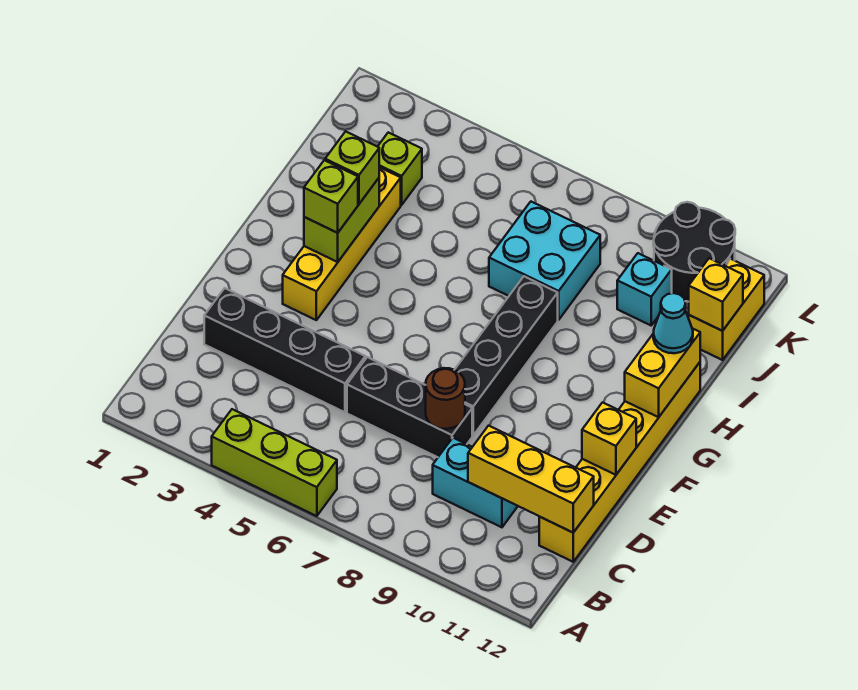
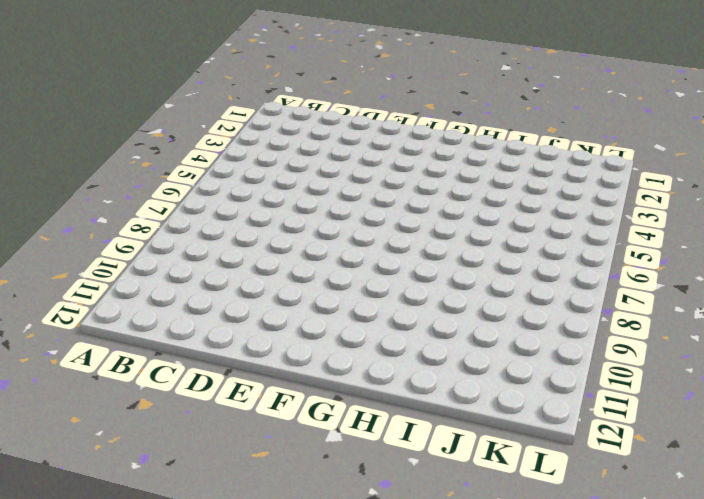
none -> lime 1x3 brick [212,409,337,516]
none -> cyan 1x2 brick [433,438,518,527]
none -> yellow 1x6 brick [539,362,700,562]

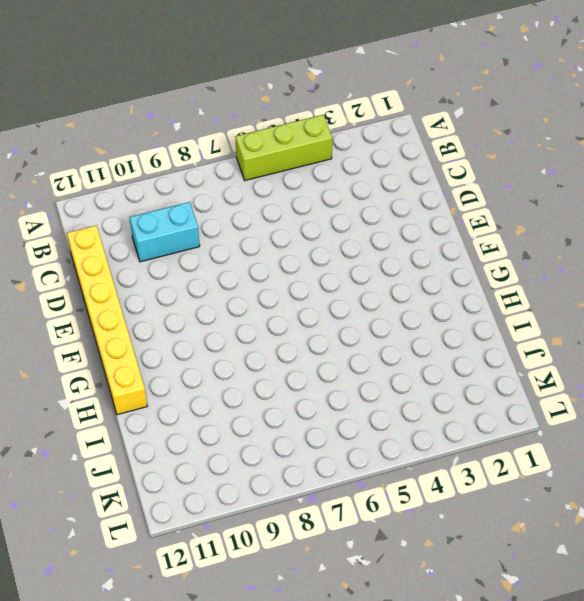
none -> black 1x4 brick [204,288,365,412]
none -> black 1x3 brick [347,357,472,457]
none -> black 1x4 brick [455,276,558,435]

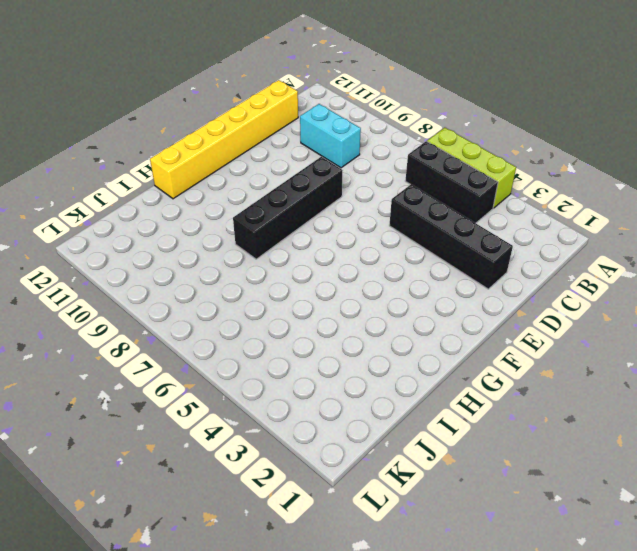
black 1x3 brick [405,141,498,223] -> black 1x3 brick moved to [347,357,472,457]
none -> yellow 1x4 brick [283,167,401,320]
none -> cyan 2x2 brick [489,202,600,320]
none -> lime 1x1 brick [378,132,422,205]

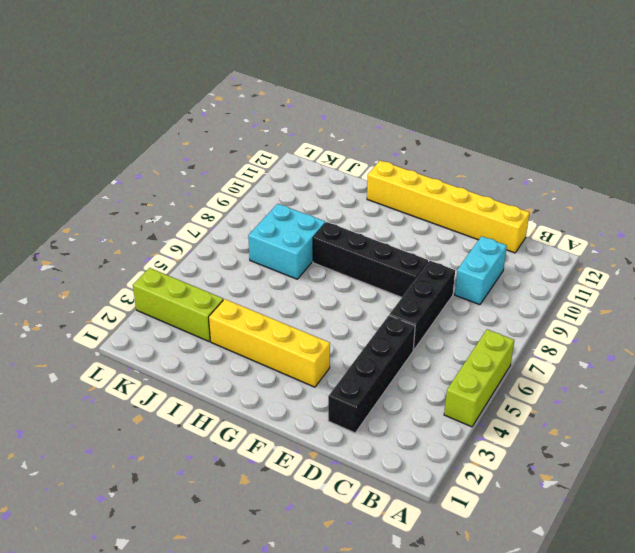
lime 1x3 brick [133,268,223,341] -> lime 1x1 brick [378,132,422,205]
none -> cyan 1x1 brick [617,253,672,325]
none -> yellow 1x2 brick [689,259,764,360]
none -> black 2x2 round brick [653,202,735,302]

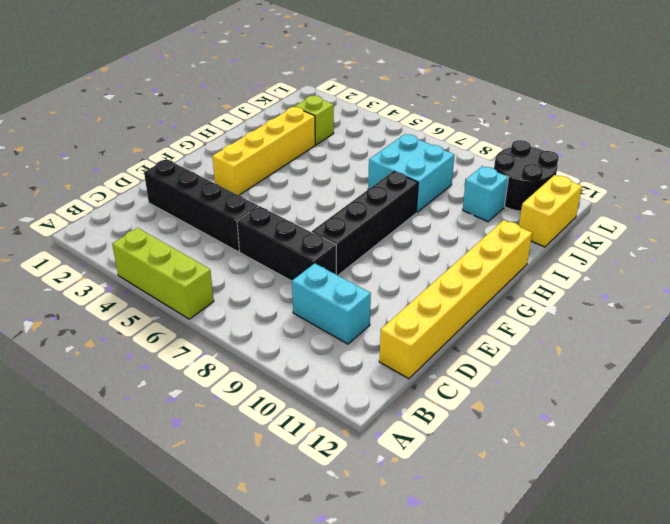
none -> yellow 1x3 brick [468,426,594,533]
none -> brown 1x1 round brick [426,368,465,429]
none -> yellow 1x1 brick [582,402,636,475]

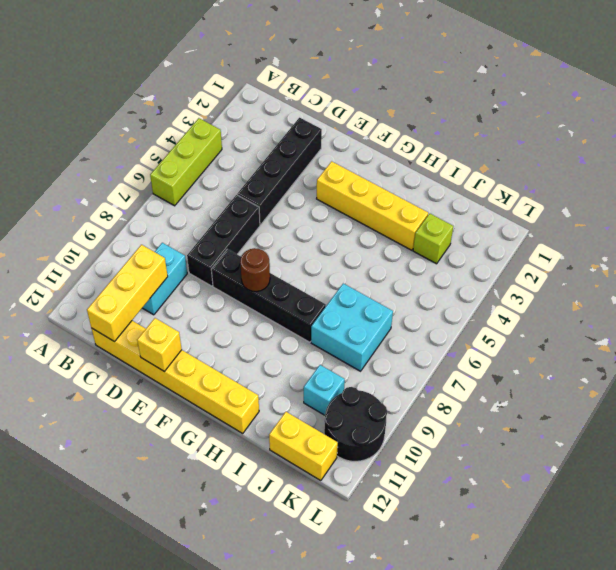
brown 1x1 round brick [240,248,270,292] -> brown 1x1 round brick moved to [426,368,465,429]
none -> lime 1x2 brick [304,178,379,262]
none -> yellow 1x2 brick [625,328,700,417]
none -> yellow 1x1 brick [689,258,743,331]

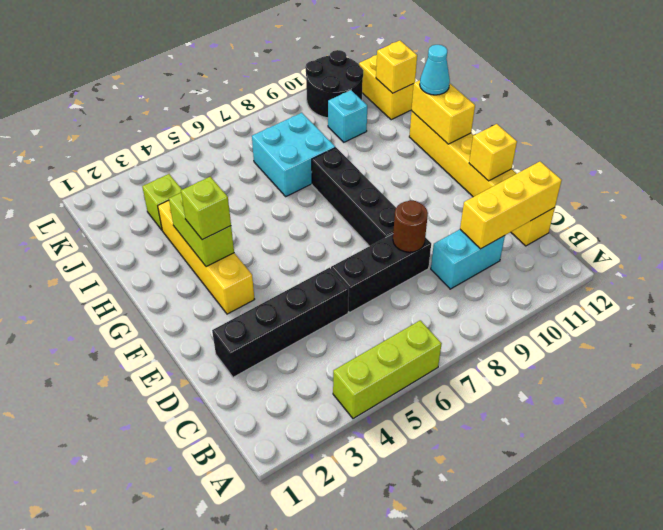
none -> lime 1x1 brick [325,131,379,204]

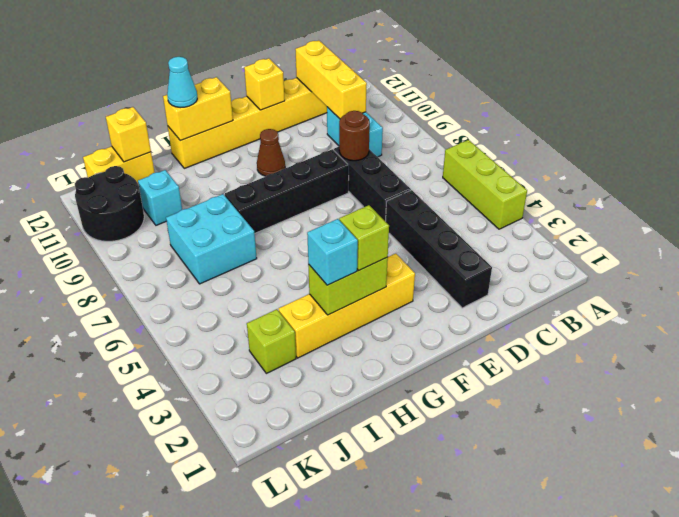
brown 1x1 cone [257,129,285,176] -> none
cyan 1x1 brick [307,219,358,285] -> lime 1x1 brick [325,131,379,204]

